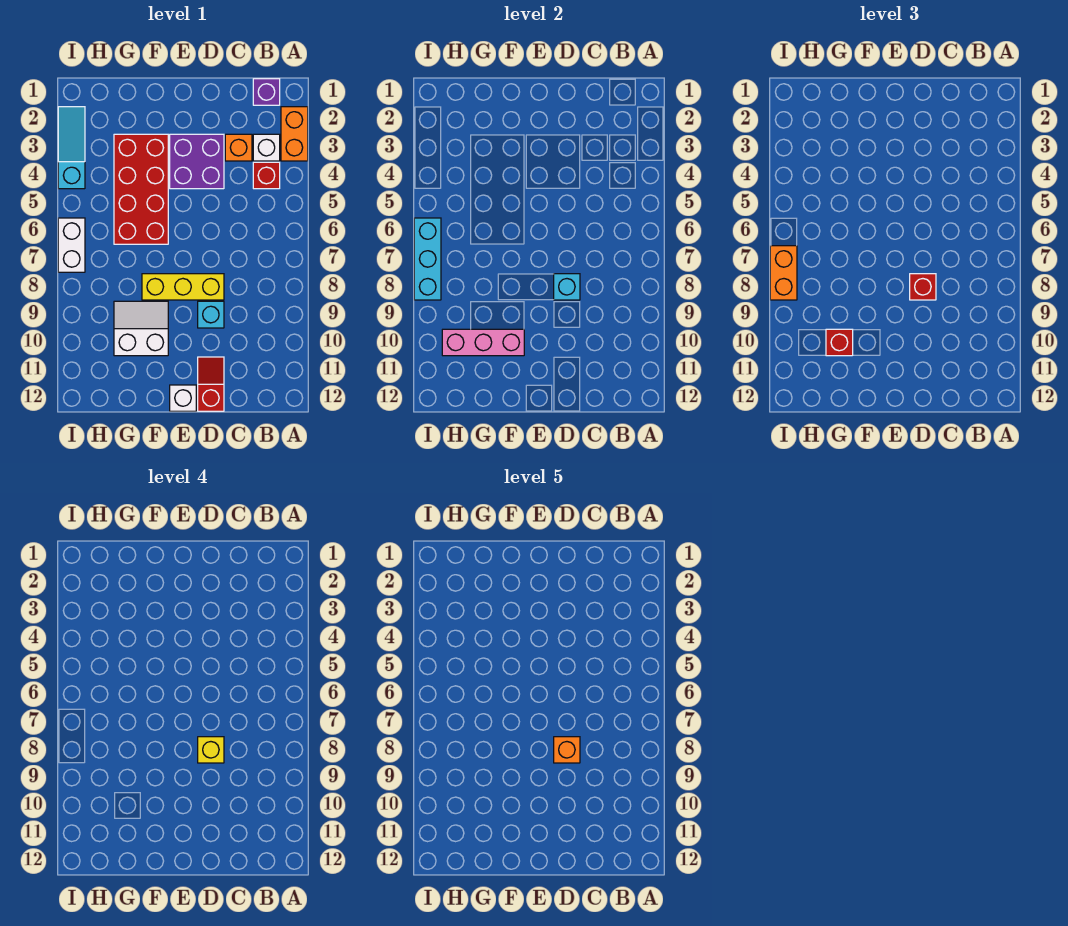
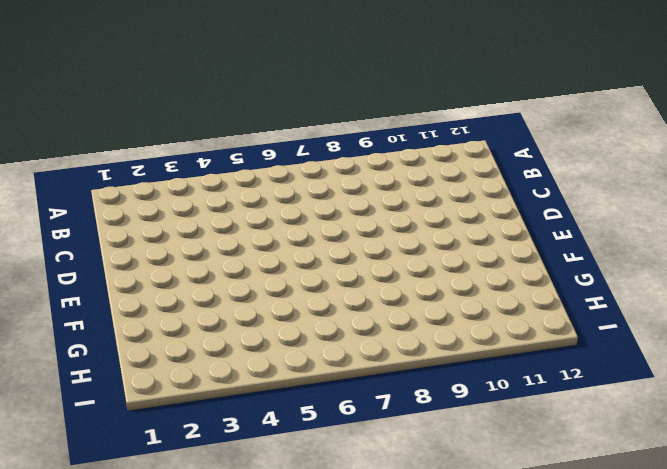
none -> orange 1x2 brick [281,107,308,161]
none -> purple 1x1 brick [253,79,280,105]
none -> white 1x1 brick [253,134,280,161]

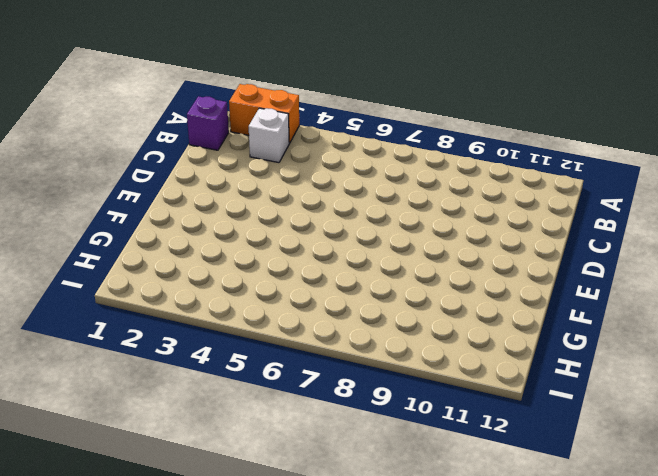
none -> red 1x1 brick [253,162,280,189]
none -> orange 1x1 brick [225,134,252,161]
none -> purple 2x2 brick [170,134,224,189]

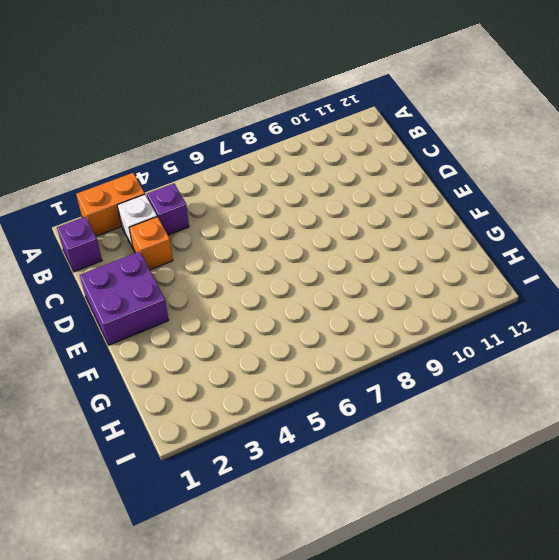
purple 1x1 brick [147,184,189,235] -> red 1x1 brick [253,162,280,189]
purple 2x2 brick [80,251,169,345] -> purple 2x2 brick moved to [170,134,224,189]
none -> yellow 1x3 brick [142,274,224,300]
none -> cyan 1x1 brick [198,301,224,328]
none -> red 1x2 slope [198,357,224,411]

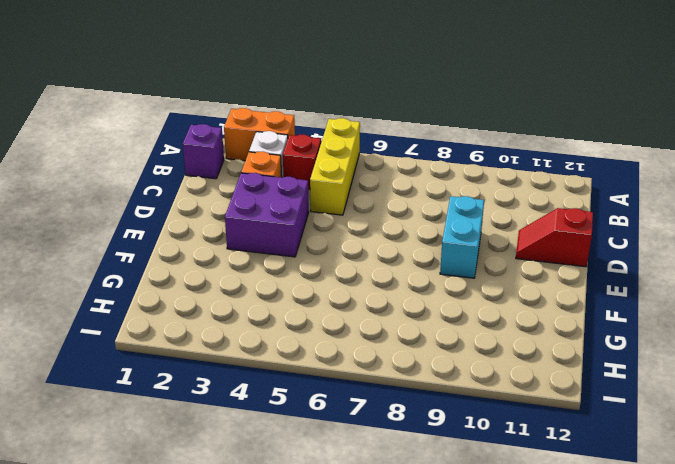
yellow 1x3 brick [310,118,360,215] -> yellow 1x3 brick moved to [142,274,224,300]
cyan 1x2 brick [440,196,484,278] -> cyan 1x1 brick [198,301,224,328]
none -> white 1x1 brick [170,385,196,411]
none -> red 2x4 brick [114,134,168,244]
none -> white 2x2 slope [114,301,168,356]

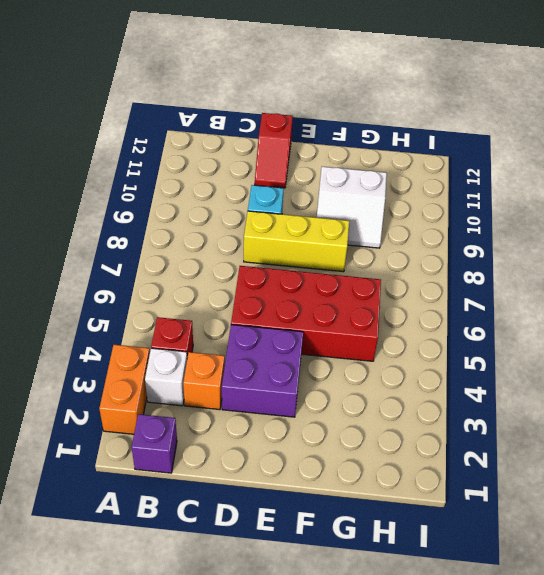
red 2x4 brick [231,266,381,361] -> red 2x4 brick turned to [114,134,168,244]
none -> white 1x1 brick [170,385,196,411]
none -> cyan 1x3 slope [58,107,85,189]
none -> white 1x2 brick [58,218,85,272]

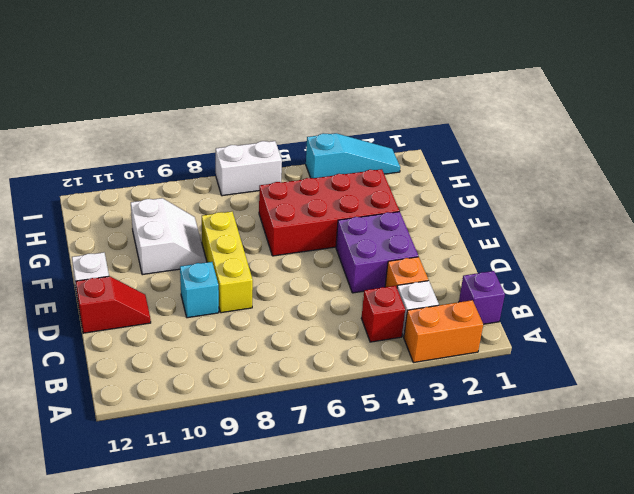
none -> cyan 1x1 brick [554,274,580,300]
none -> pink 1x3 brick [442,329,524,356]
none -> cyan 1x3 brick [414,218,441,300]

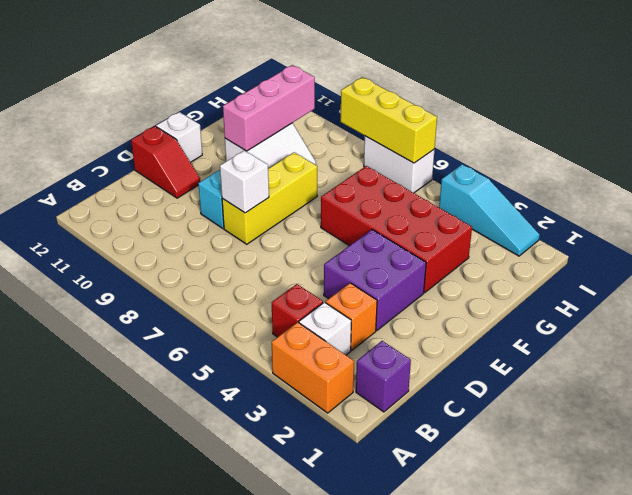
white 1x1 brick [220,150,269,213] -> cyan 1x1 brick [554,274,580,300]
yellow 1x3 brick [341,77,437,163] -> cyan 1x3 brick [414,218,441,300]
none -> red 1x1 brick [910,274,936,300]
none -> red 1x1 brick [826,329,853,356]
none -> orange 1x2 brick [770,246,797,300]

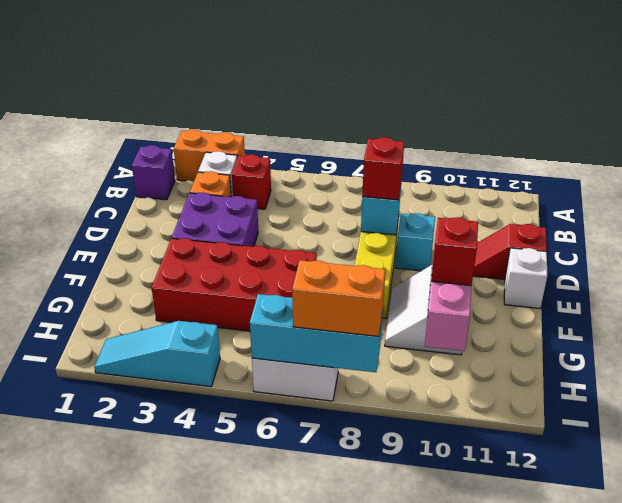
none -> yellow 1x1 brick [198,737,224,763]
none -> orange 1x1 brick [554,737,580,763]

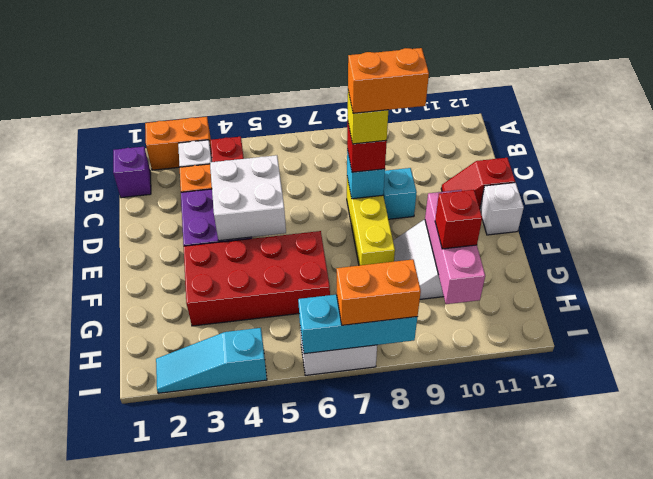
white 2x2 brick [210,155,286,241] -> none
orange 1x2 brick [348,48,429,113] -> orange 1x1 brick [554,737,580,763]

